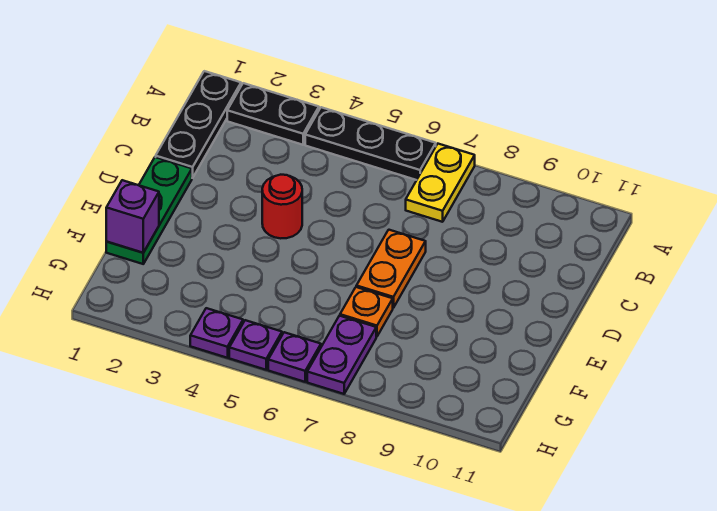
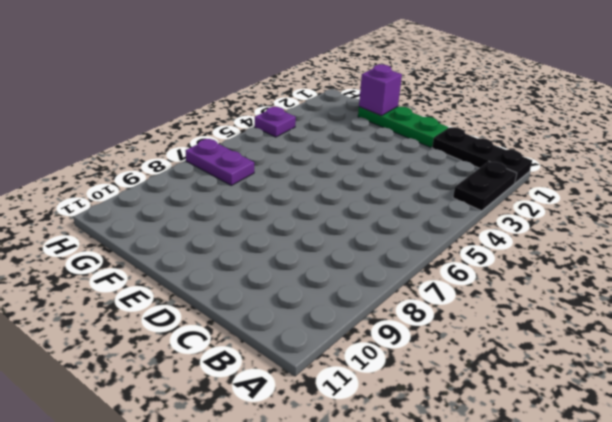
none -> black 1x3 plate [305,107,436,180]
none -> yellow 1x2 plate [406,144,475,222]
none -> red 1x1 round brick [262,175,302,238]

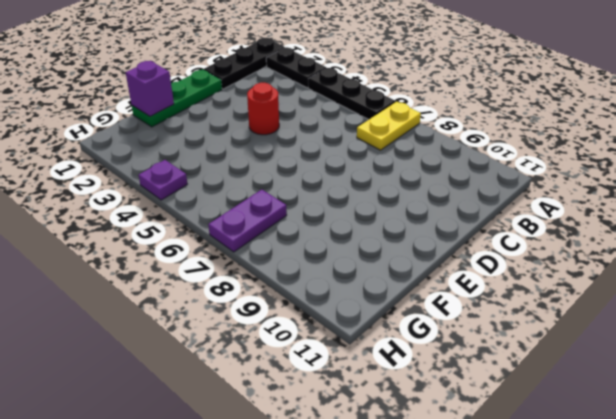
none -> orange 1x2 plate [356,230,426,308]
none -> orange 1x1 plate [340,287,393,337]
none -> purple 1x1 plate [229,320,282,370]

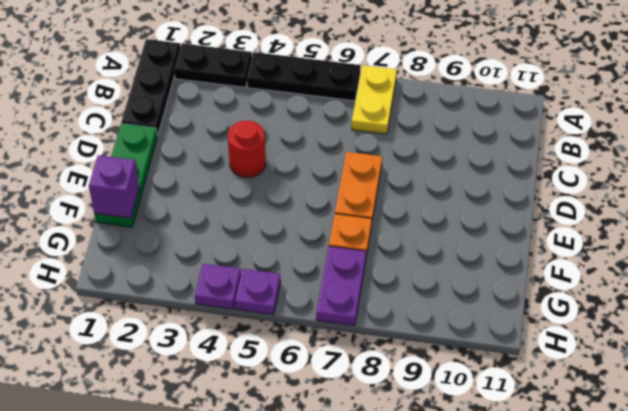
none -> purple 1x1 plate [268,332,321,382]

